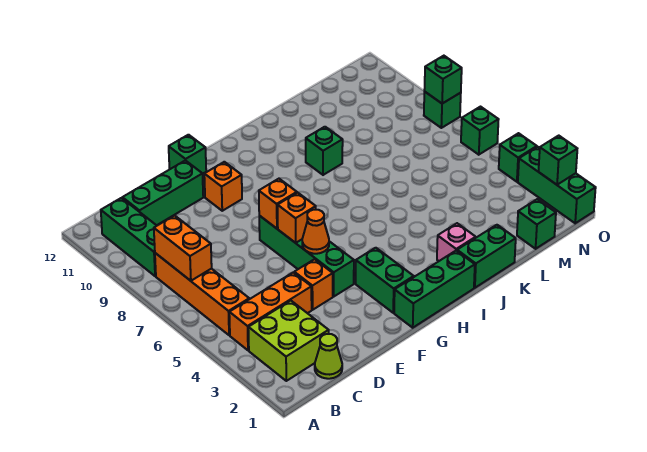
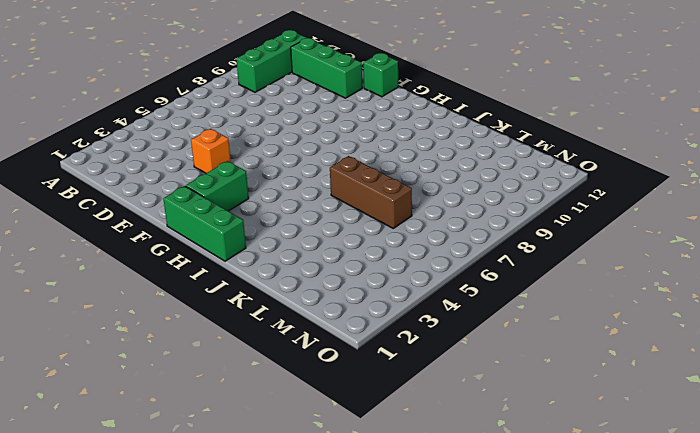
brown 1x3 brick [330,156,412,228] -> none
none -> lime 2x2 brick [248,301,329,381]
none -> orange 1x3 brick [229,272,312,350]
none -> orange 1x4 brick [155,253,249,335]

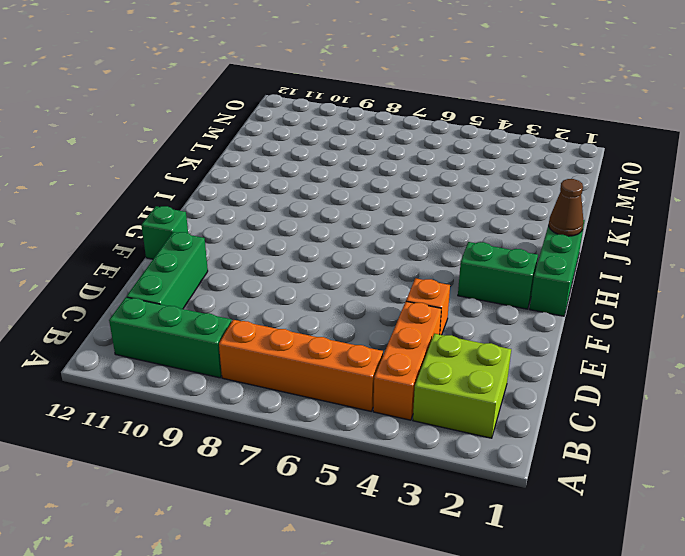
brown 1x1 cone [549,179,584,236] -> none
none -> lime 1x1 cone [315,334,342,379]
none -> green 1x4 brick [259,216,354,296]
none -> orange 1x1 brick [204,162,242,211]

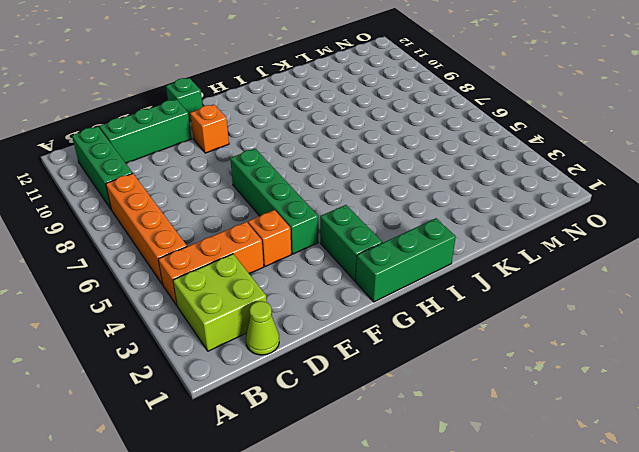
none -> green 1x2 brick [457,225,516,288]
none -> pink 1x1 brick [437,223,476,261]
none -> green 1x1 brick [306,127,343,175]

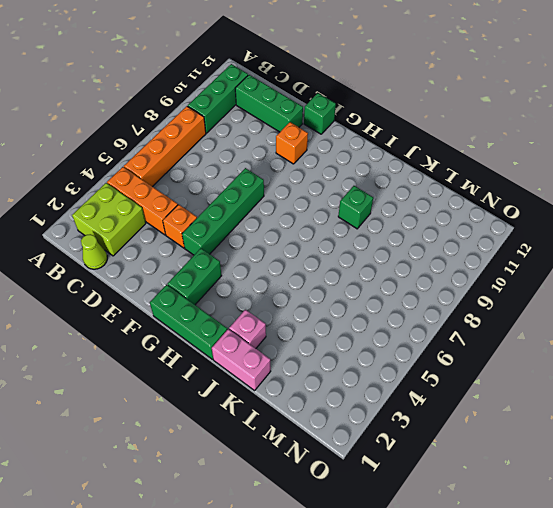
pink 1x2 brick [212,329,271,390] -> green 1x2 brick [457,225,516,288]
none -> green 1x1 brick [517,199,556,249]
none -> green 1x3 brick [518,147,596,223]
none -> green 1x1 brick [499,133,537,182]

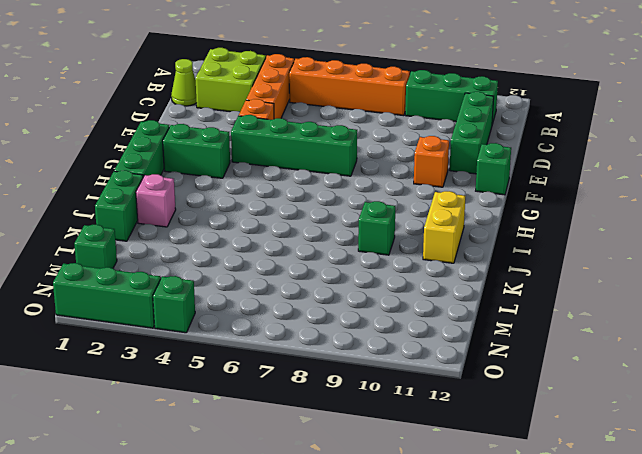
yellow 1x2 brick [423,191,465,263] -> none
none -> green 1x1 brick [461,107,499,155]
none -> green 1x1 brick [424,91,461,128]
none -> orange 1x2 brick [154,216,212,281]

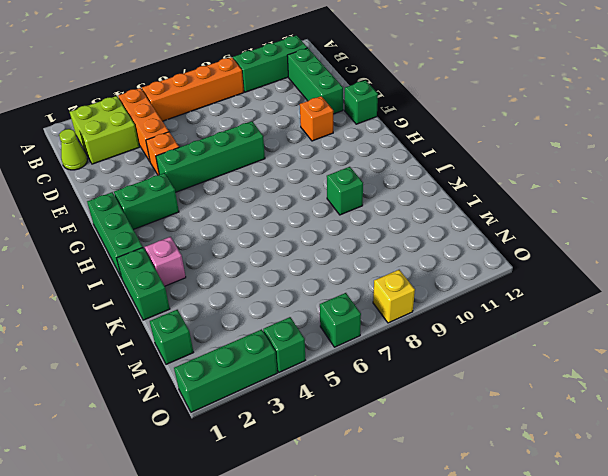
yellow 1x1 brick [373,270,415,323] -> green 1x1 brick [424,91,461,128]
none -> orange 1x2 brick [154,216,212,281]
none -> orange 1x1 cone [302,210,329,254]
none -> orange 1x1 brick [278,193,316,243]

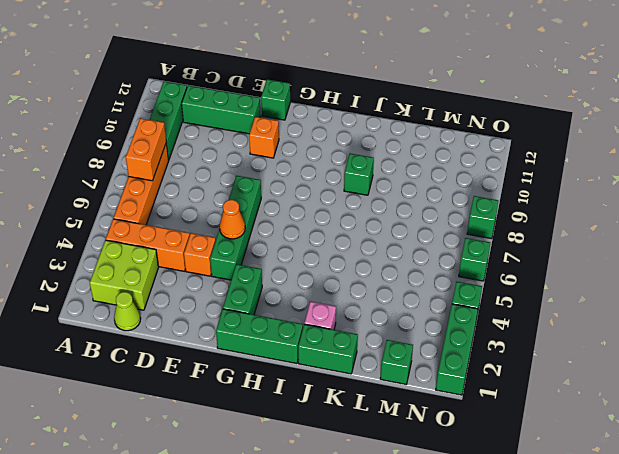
none -> orange 1x1 brick [278,193,316,243]
none -> orange 1x1 brick [259,179,297,228]
none -> green 1x1 brick [538,136,577,185]

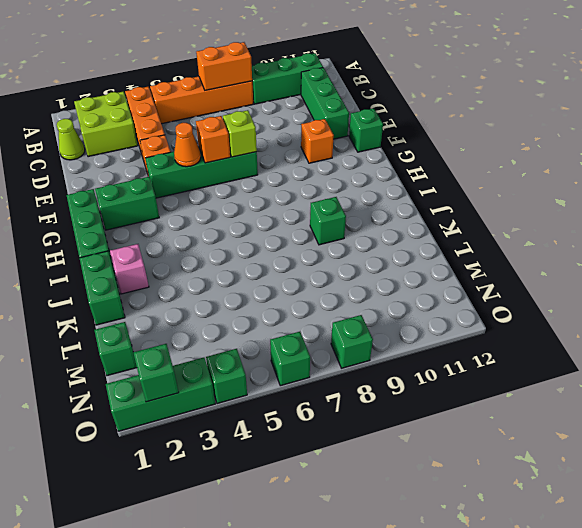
lime 1x1 brick [223,110,257,157] -> orange 1x1 brick [259,179,297,228]
none -> green 1x1 brick [424,56,462,103]

